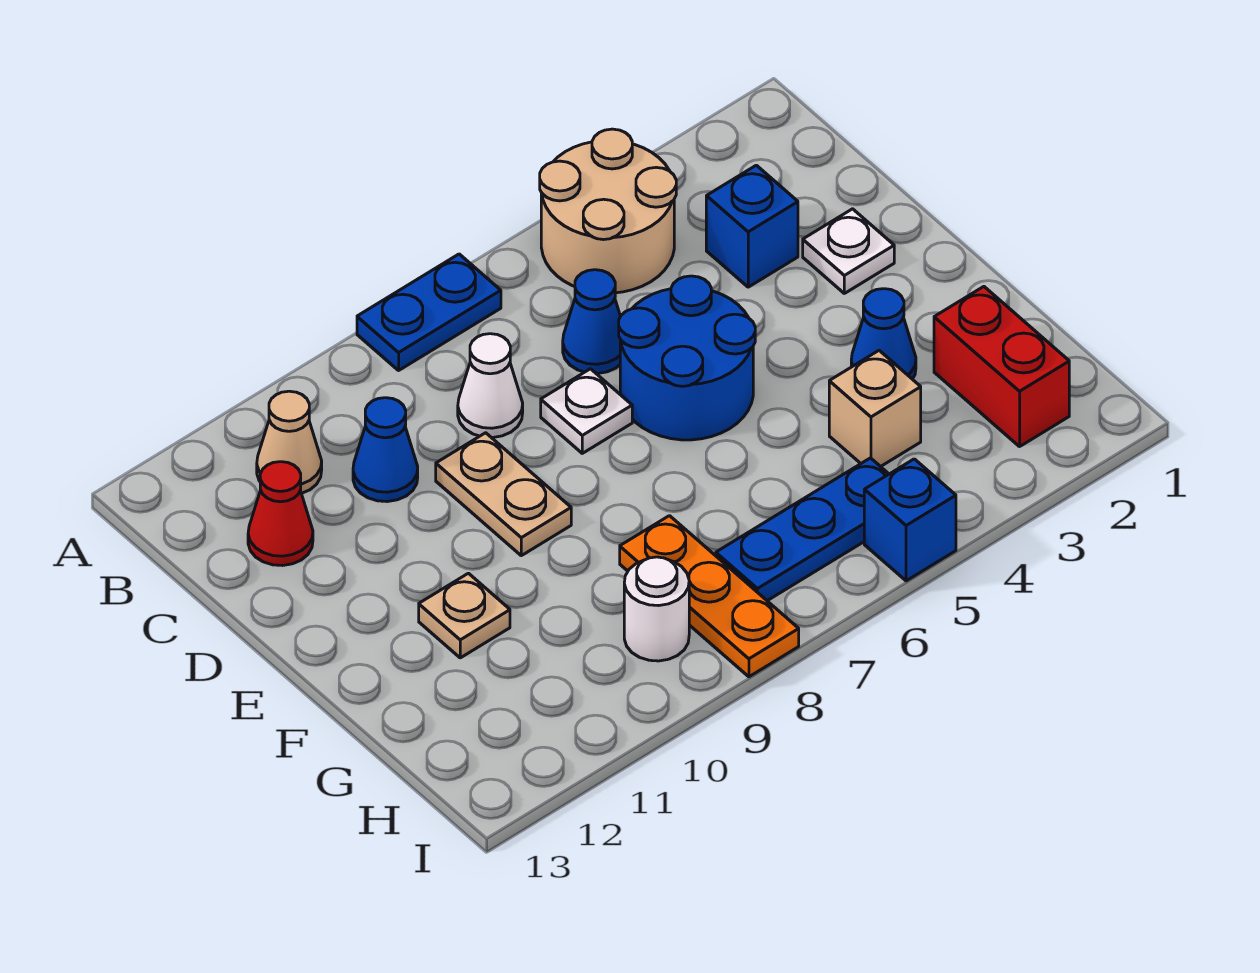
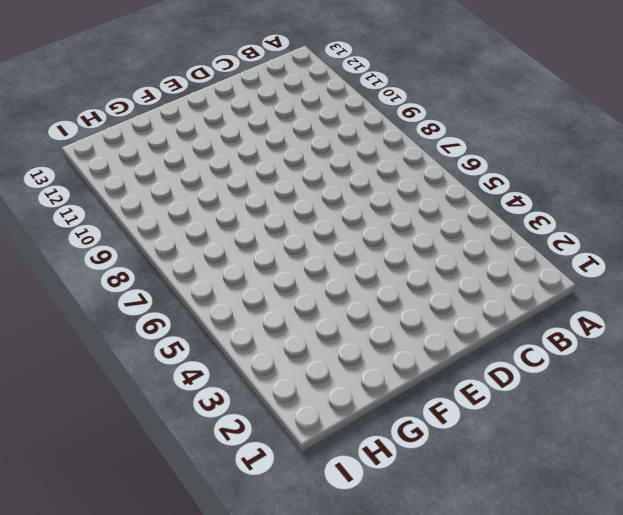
none -> tan 2x2 round brick [540,129,676,293]
none -> blue 1x2 plate [357,254,501,370]
none -> tan 1x1 cone [257,391,322,493]

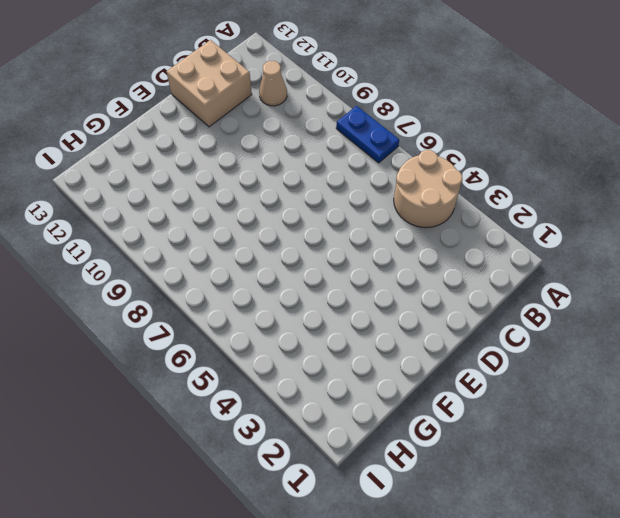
tan 2x2 brick [167,40,252,127] -> red 1x1 cone [248,462,313,566]
none -> blue 1x1 brick [706,165,798,287]
none -> blue 1x1 cone [563,270,621,374]
none -> white 1x1 cone [458,334,523,438]

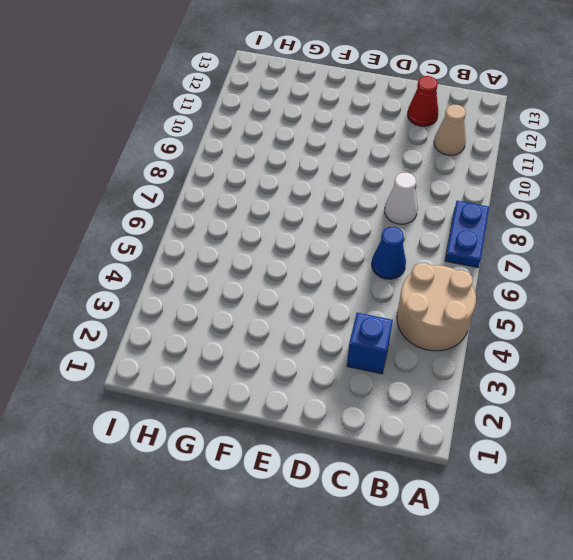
none -> blue 1x1 cone [353,398,418,502]
none -> white 1x1 plate [803,209,894,293]
none -> blue 2x2 round brick [619,276,755,440]

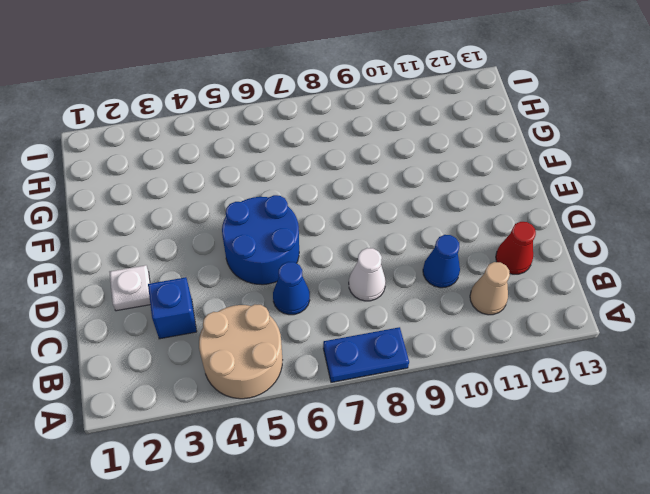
none -> white 1x1 plate [541,369,632,453]
none -> tan 1x2 plate [436,433,571,556]
none -> blue 1x1 cone [851,289,916,379]

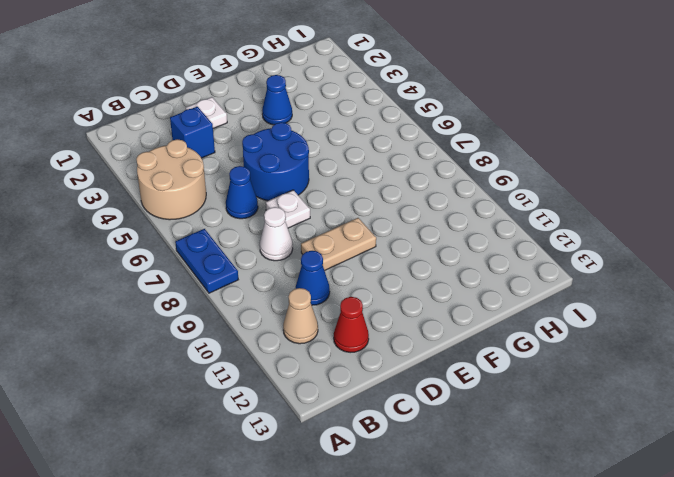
none -> tan 1x1 plate [419,573,510,658]
none -> red 1x2 brick [934,287,1069,447]
none -> tan 1x1 brick [829,351,921,467]

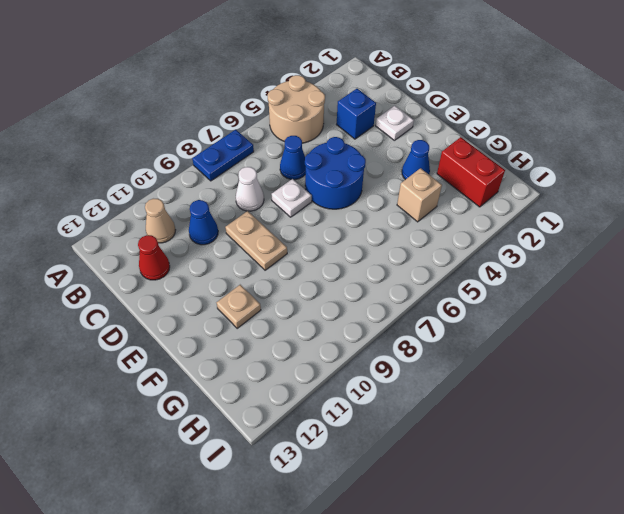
none -> orange 1x3 plate [620,516,799,677]
none -> blue 1x3 plate [716,458,889,601]
none -> white 1x1 round brick [624,557,689,661]

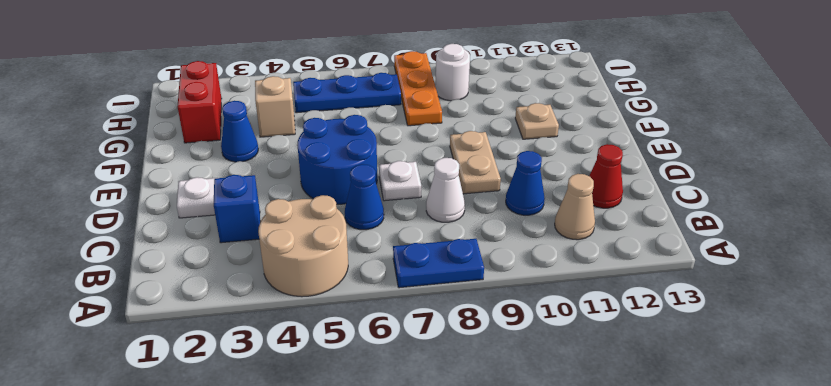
none -> blue 1x1 brick [864,459,956,581]

